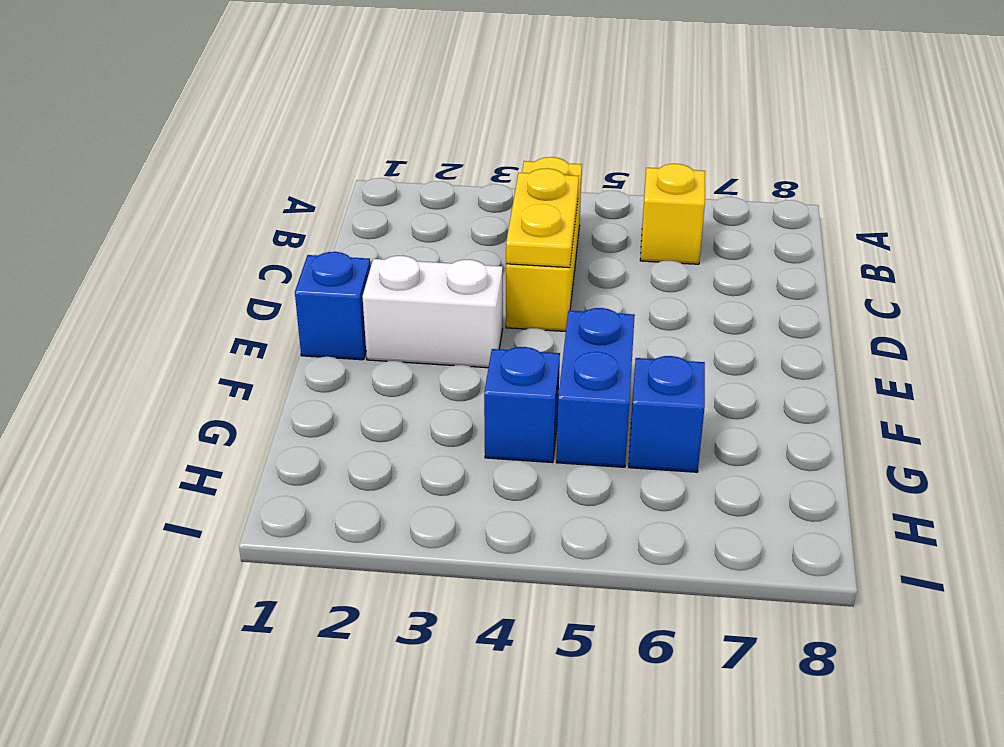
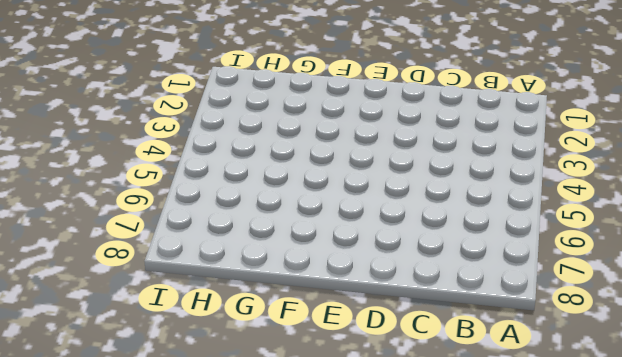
none -> yellow 1x3 brick [506,157,582,331]
none -> yellow 1x1 brick [640,164,705,264]

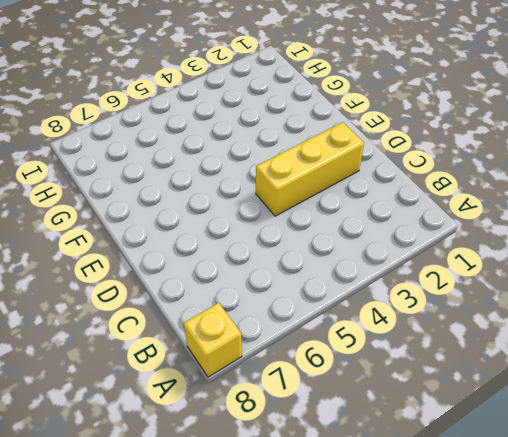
yellow 1x1 brick [184,303,242,377] -> yellow 1x1 brick moved to [640,164,705,264]
yellow 1x3 brick [256,122,364,216] -> yellow 1x3 brick turned to [506,157,582,331]
none -> blue 1x1 brick [295,252,371,360]
none -> white 1x2 brick [362,256,503,368]

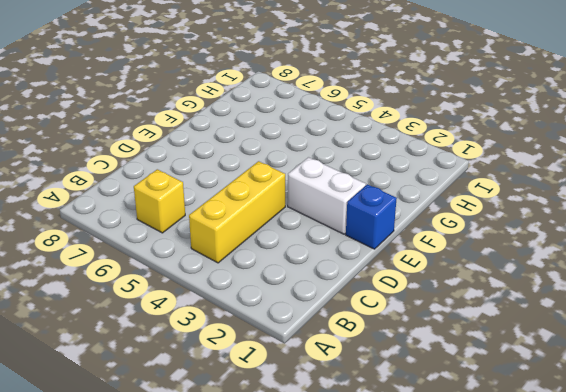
none -> blue 1x2 brick [557,308,635,467]
none -> blue 1x1 brick [484,347,560,463]

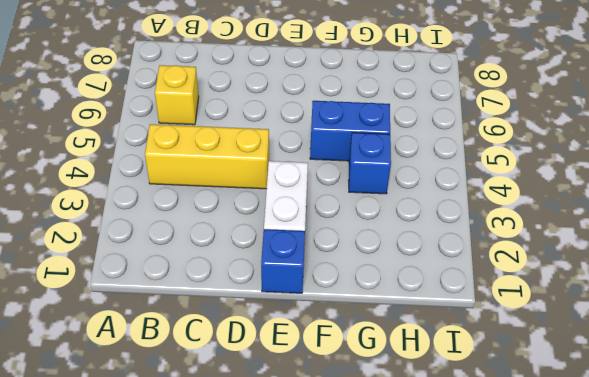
none -> blue 1x1 brick [629,356,705,472]
none -> yellow 1x2 plate [506,168,579,268]

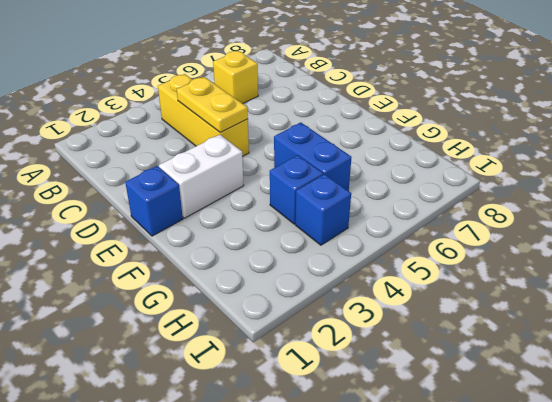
blue 1x1 brick [295,174,351,245] -> blue 1x1 brick moved to [629,356,705,472]

